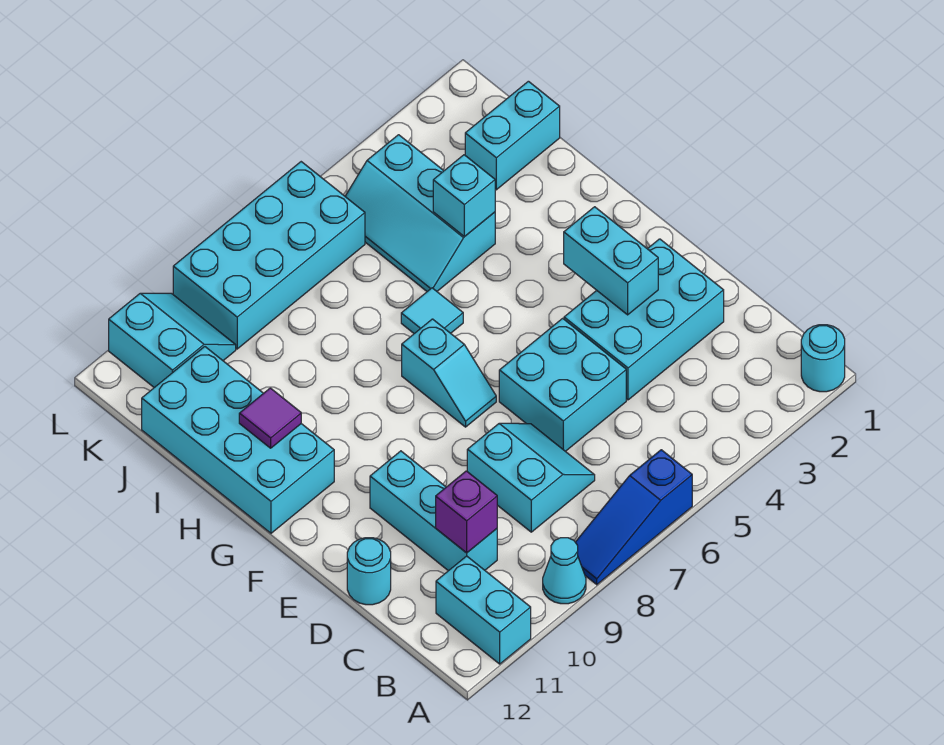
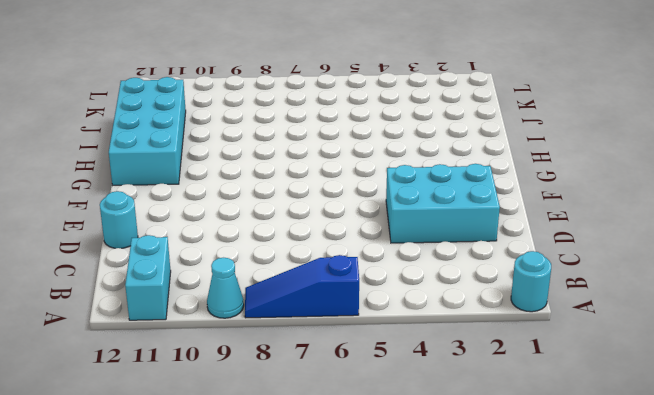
none -> cyan 2x2 slope [467,423,595,532]
none -> cyan 1x3 brick [370,451,497,571]
none -> cyan 2x2 brick [499,318,626,451]

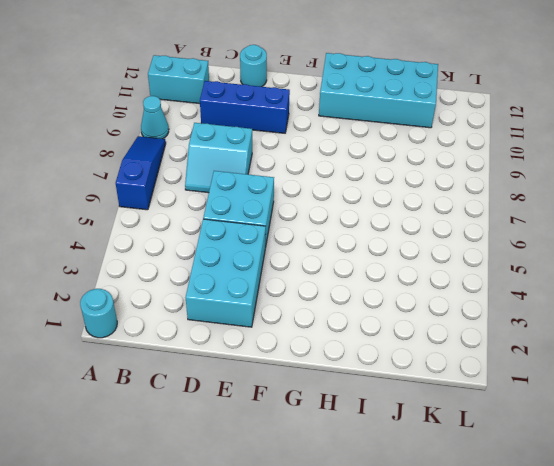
blue 1x3 brick [200,81,290,133] -> cyan 1x3 brick [370,451,497,571]
none -> cyan 1x2 slope [402,319,496,427]
none -> cyan 1x1 tile [401,288,463,334]
none -> cyan 2x3 slope [345,135,495,291]

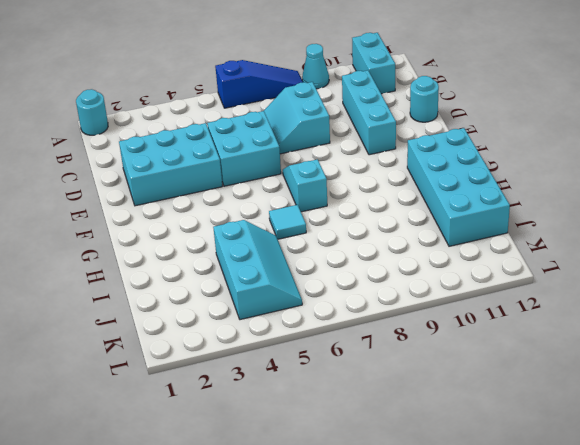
none -> cyan 1x2 brick [465,81,560,190]
none -> cyan 2x4 brick [173,162,365,349]
none -> cyan 2x2 slope [109,293,236,388]

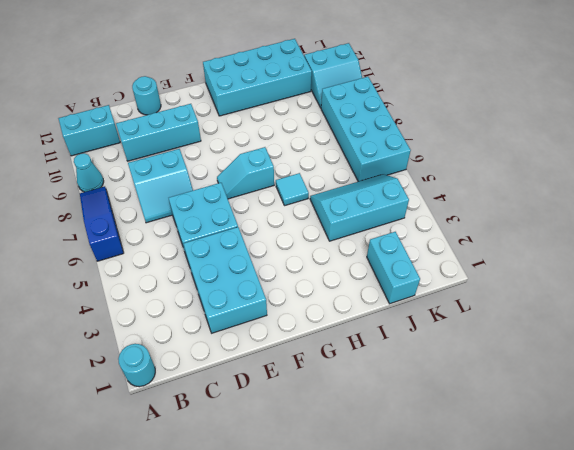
none -> purple 1x1 brick [436,471,497,553]
none -> cyan 1x2 brick [564,207,658,315]
none -> purple 1x1 tile [239,388,301,448]

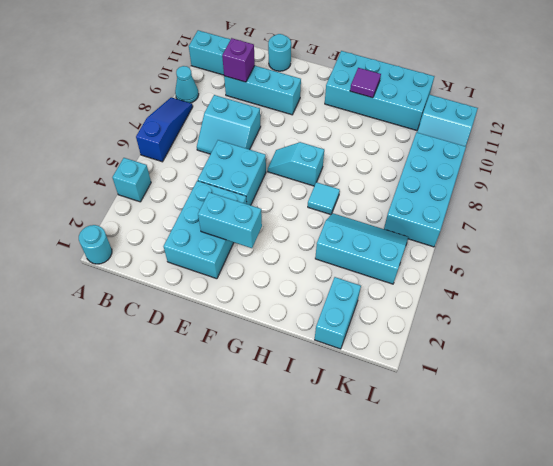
cyan 1x1 brick [112,158,151,202] -> cyan 1x1 brick moved to [433,155,495,237]

